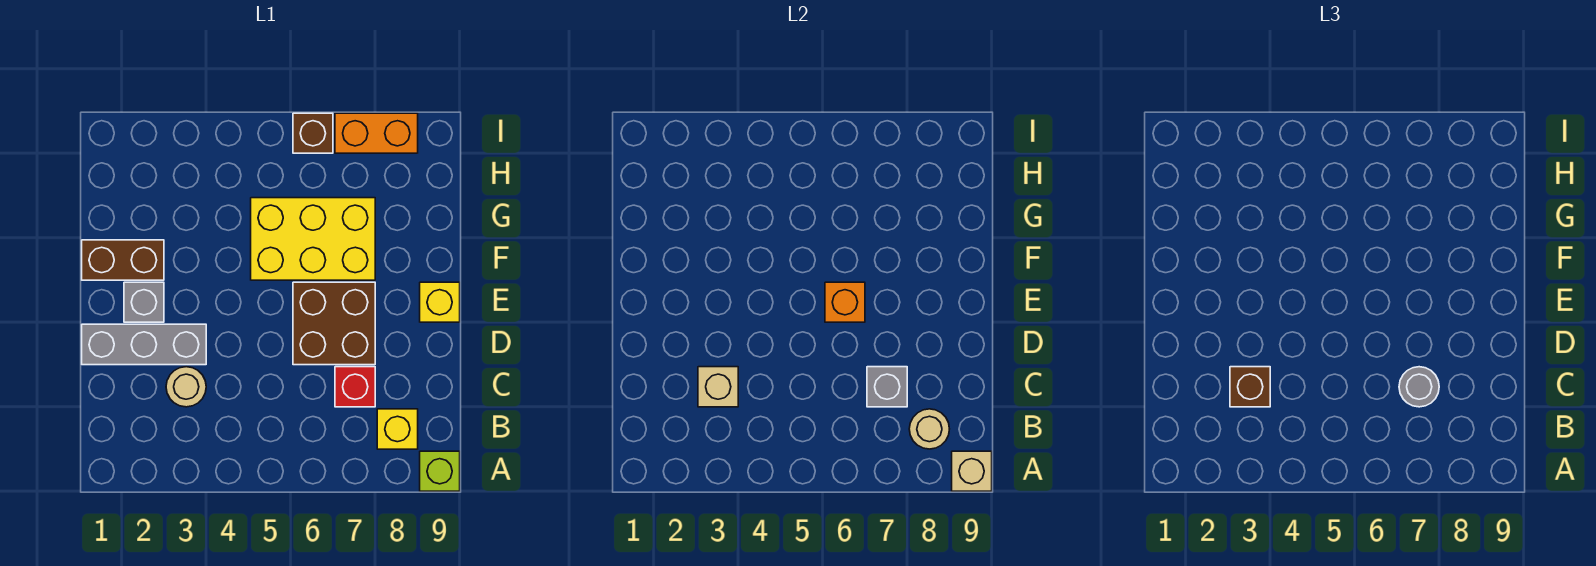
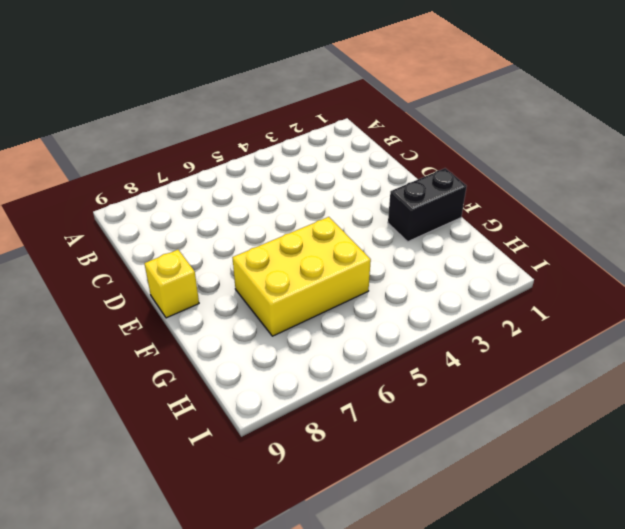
black 1x2 brick [388,168,467,241] -> brown 1x2 brick [82,240,164,280]
none -> lime 1x1 brick [420,451,460,491]
none -> yellow 1x1 brick [377,409,418,449]
none -> tan 1x1 round brick [166,367,206,407]

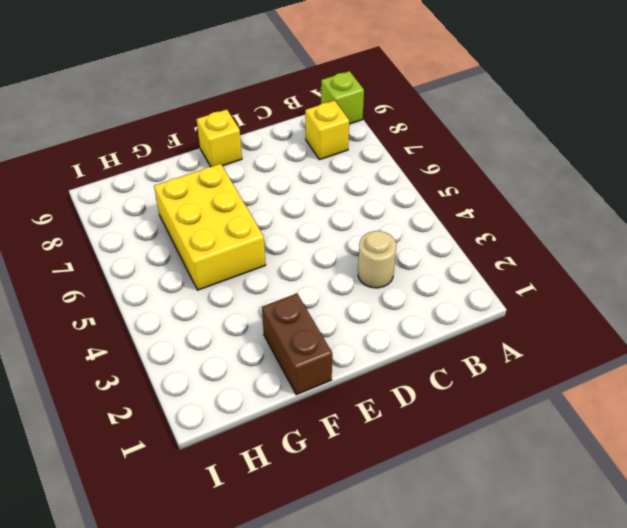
none -> red 1x1 brick [335,367,375,407]
none -> grey 1x3 brick [82,324,206,365]
none -> brown 2x2 brick [293,282,375,365]

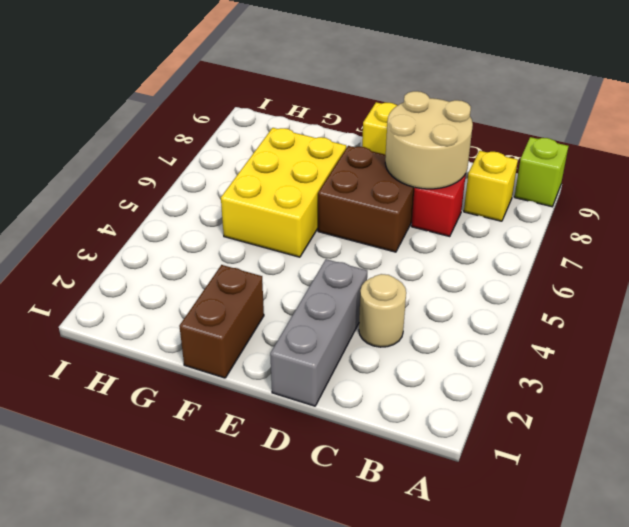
tan 2x2 round brick [385,91,473,189] -> grey 1x1 brick [867,367,907,407]
none -> grey 1x1 brick [124,282,164,322]
none -> brown 1x1 brick [293,113,333,153]
none -> orange 1x2 brick [335,113,418,153]

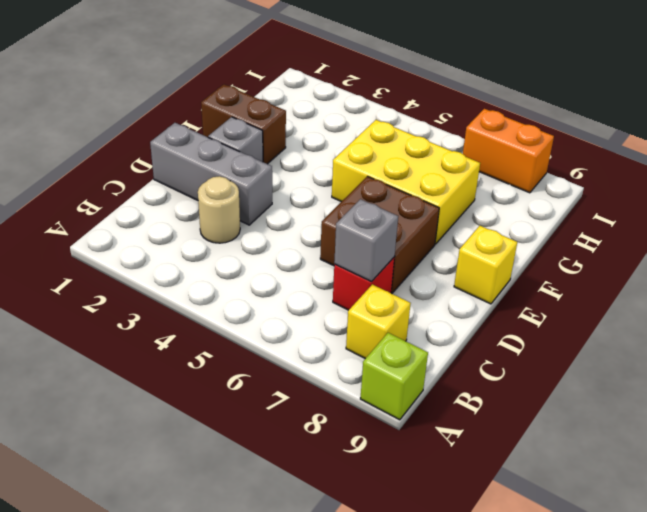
none -> brown 1x1 brick [293,113,333,153]
none -> tan 1x1 brick [952,451,992,491]
none -> tan 1x1 round brick [909,409,949,449]

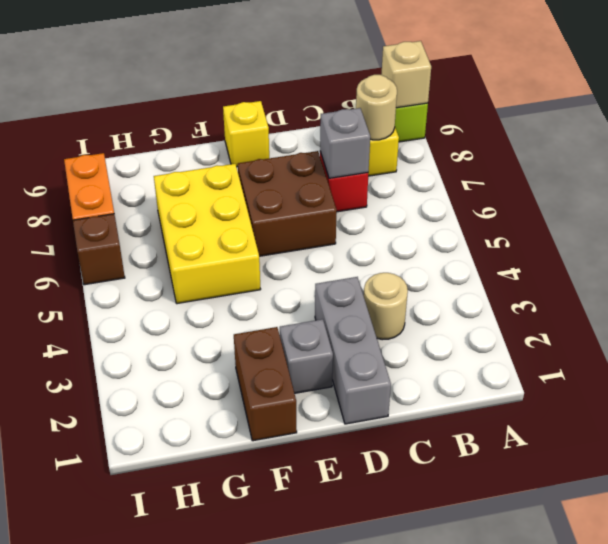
none -> tan 1x1 brick [698,367,738,407]
none -> orange 1x1 brick [825,282,865,322]
none -> brown 1x1 brick [1230,367,1270,407]

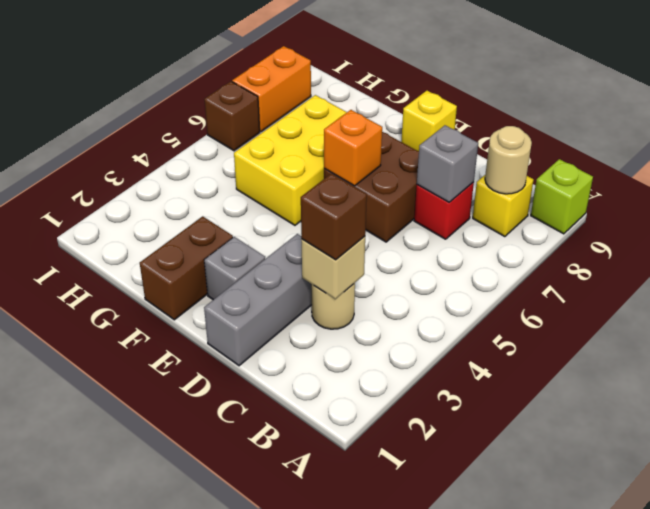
none -> tan 1x1 brick [952,451,992,491]
none -> grey 1x1 round brick [1399,367,1439,407]

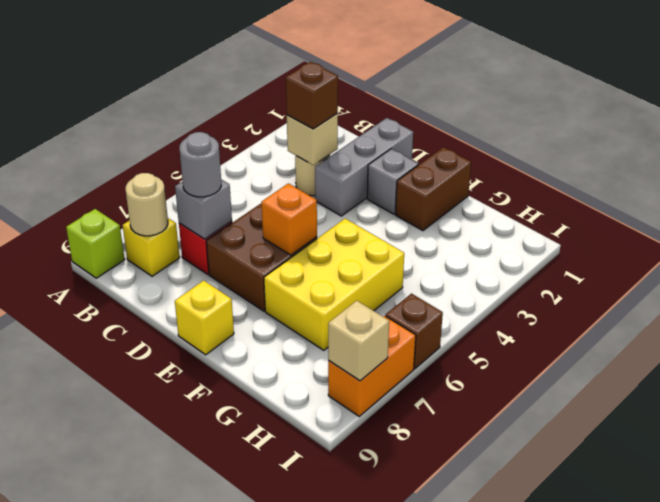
tan 1x1 brick [328,301,389,381] -> tan 1x1 brick moved to [952,451,992,491]

